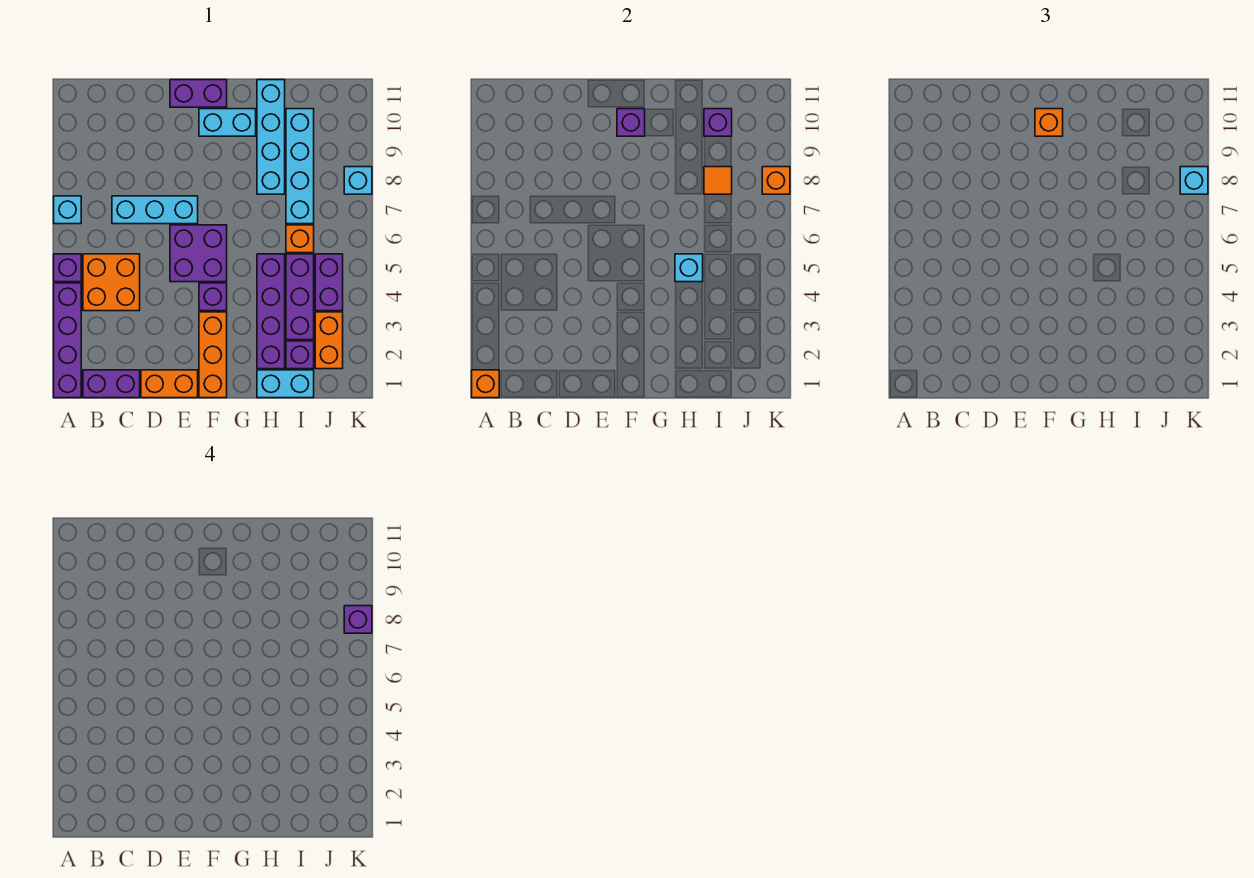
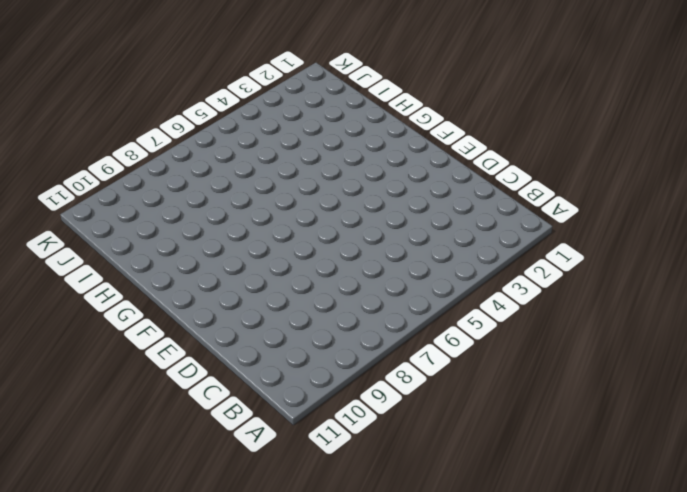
none -> purple 1x4 brick [54,283,81,398]
none -> purple 1x1 brick [54,254,81,282]
none -> cyan 1x1 brick [54,196,81,224]
none -> purple 1x2 brick [83,370,140,398]

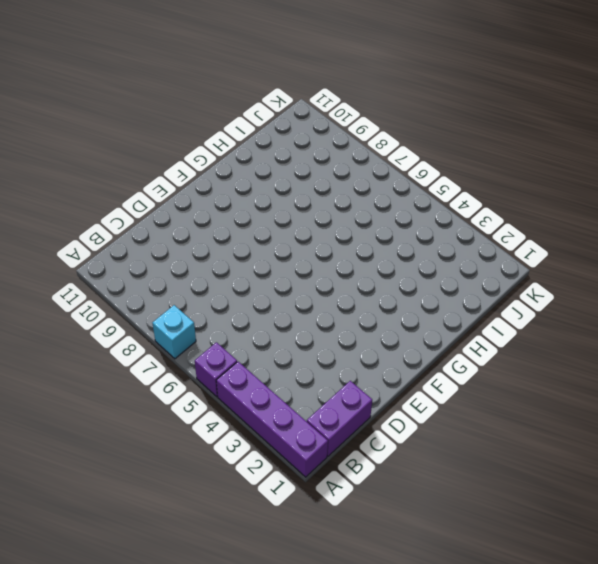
none -> orange 2x2 brick [83,254,140,311]
none -> cyan 1x3 brick [112,196,198,224]
none -> orange 1x2 brick [141,370,198,398]
none -> purple 2x2 brick [170,225,227,282]

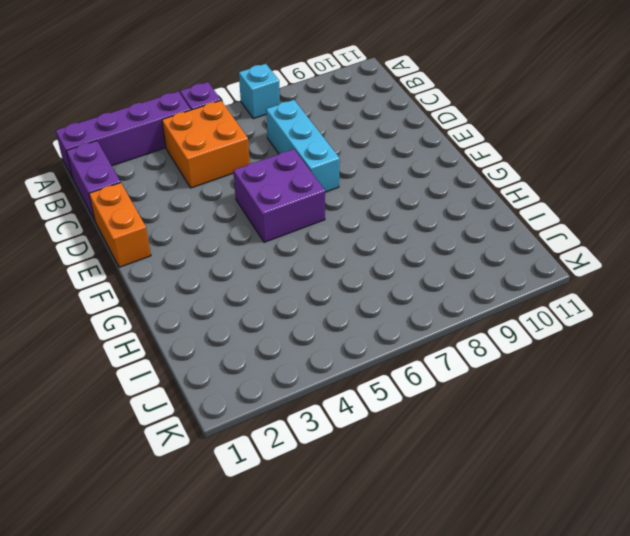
none -> purple 1x2 brick [170,80,227,107]
none -> orange 1x3 brick [199,312,227,398]
none -> purple 1x1 brick [199,283,227,311]
none -> cyan 1x2 brick [199,109,256,136]

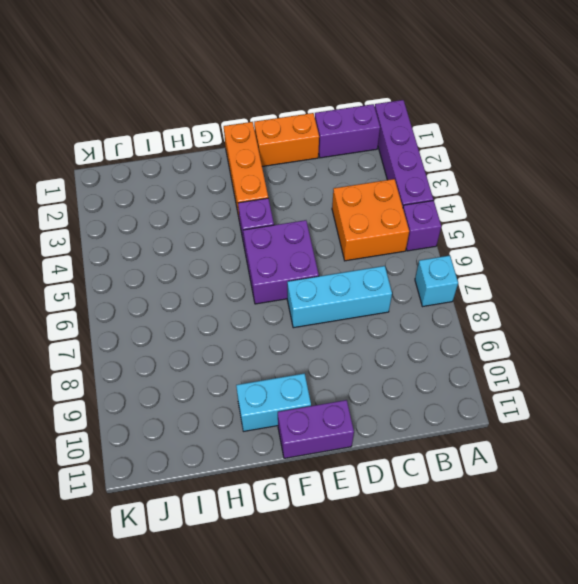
none -> cyan 1x2 brick [257,370,314,398]
none -> purple 1x4 brick [257,254,285,369]
none -> cyan 1x4 brick [257,80,285,194]
none -> purple 1x1 brick [286,341,314,369]

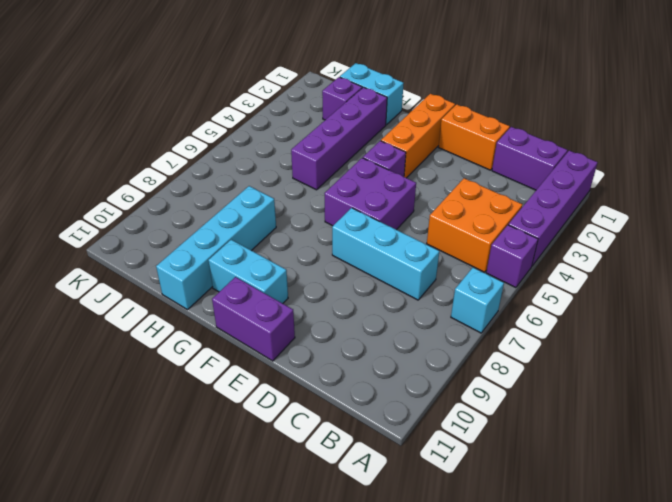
none -> purple 1x3 brick [286,254,314,340]
none -> orange 1x1 brick [286,225,314,253]
none -> cyan 1x4 brick [286,109,314,224]
none -> orange 1x2 brick [315,312,343,369]

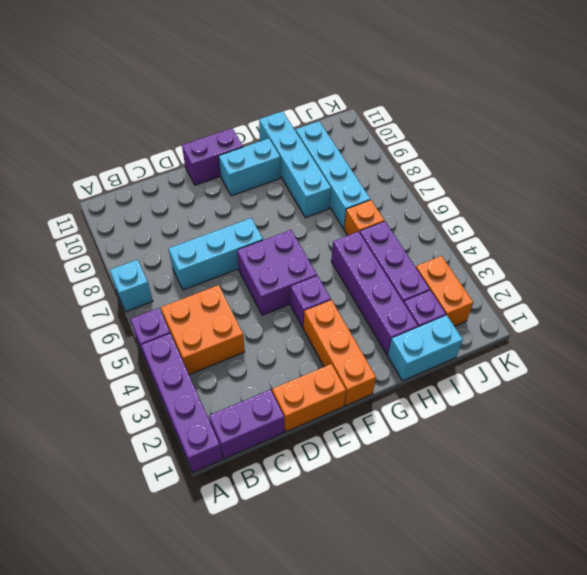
none -> purple 1x2 brick [315,254,343,311]
none -> cyan 1x1 brick [344,167,372,194]
none -> orange 1x1 brick [472,370,499,398]
none -> purple 1x1 brick [617,109,645,136]

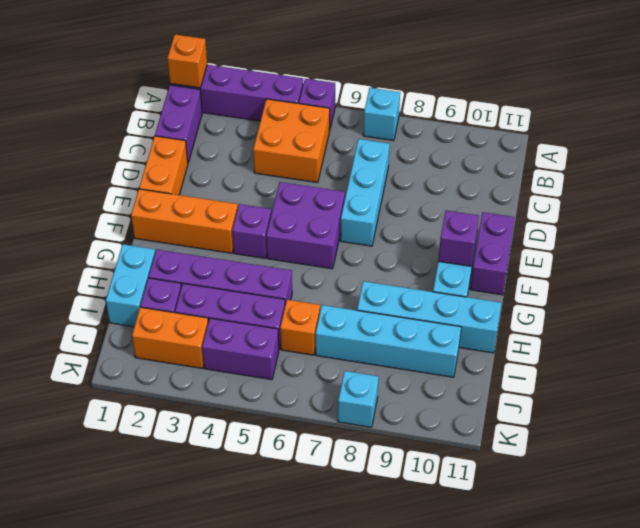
none -> cyan 1x1 brick [675,254,703,282]
none -> orange 1x1 tile [704,167,732,194]
none -> purple 1x1 brick [704,109,732,136]
none -> orange 1x1 brick [762,167,790,194]

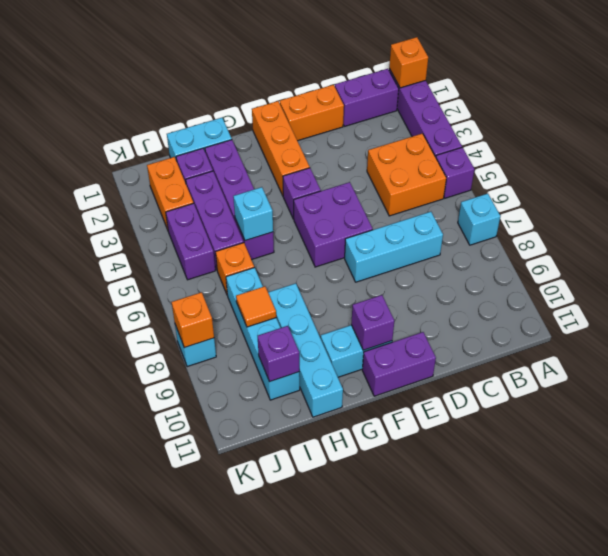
none -> orange 1x1 brick [1035,109,1063,136]
none -> cyan 1x1 brick [1180,167,1208,194]
none -> purple 1x1 brick [344,606,372,633]

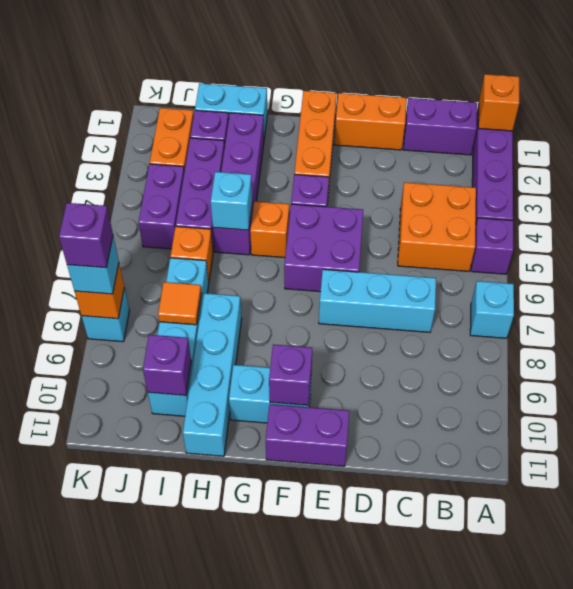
orange 1x1 brick [250,201,289,258] -> orange 1x1 brick moved to [1035,109,1063,136]

